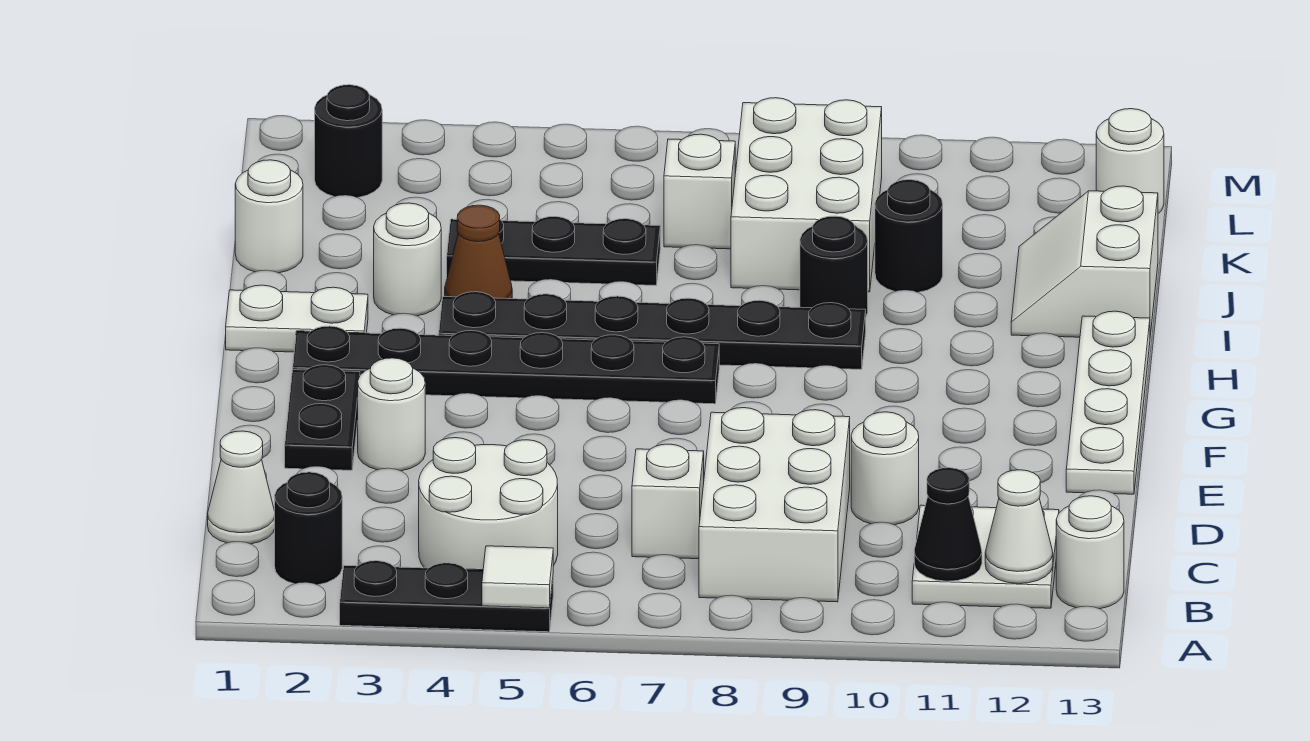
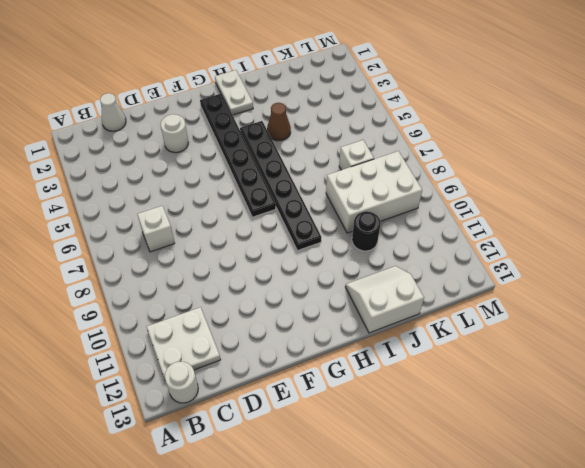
none -> black 1x3 plate [340,561,553,632]
none -> black 1x1 round brick [275,472,342,585]
none -> white 2x2 round brick [419,438,558,570]

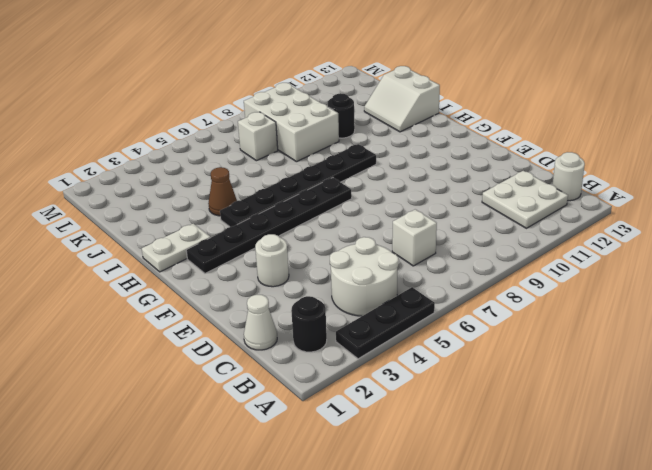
none -> white 2x3 brick [699,408,850,602]
none -> white 1x1 round brick [851,412,919,525]
none -> black 1x2 plate [285,365,360,470]

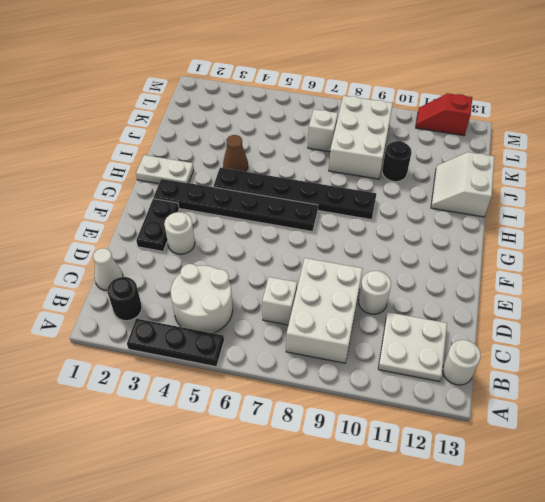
red 1x2 slope [416,93,472,136] -> none
none -> white 1x4 plate [1066,311,1150,494]
none -> white 1x1 round brick [374,203,441,316]
none -> black 1x1 round brick [800,216,868,315]

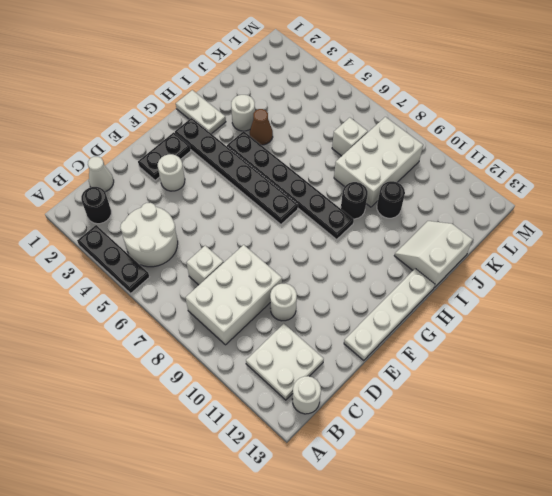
none -> white 1x1 round brick [235,160,303,273]
none -> black 1x3 plate [447,216,660,285]
none -> black 1x1 round brick [315,85,382,198]

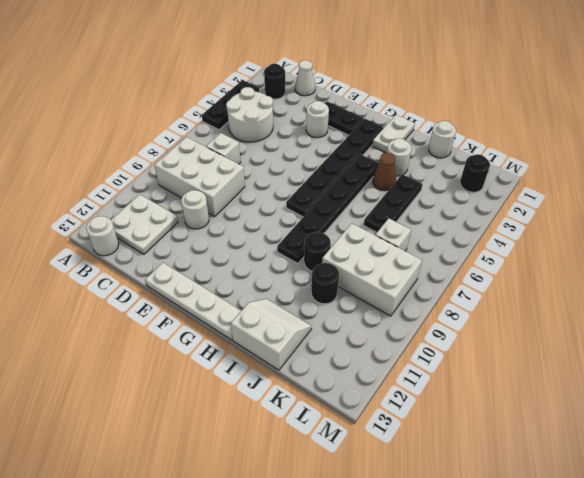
none -> white 1x1 round brick [1096,109,1164,213]
none -> white 1x1 tile [482,546,553,608]
none -> black 1x1 cone [914,468,982,581]

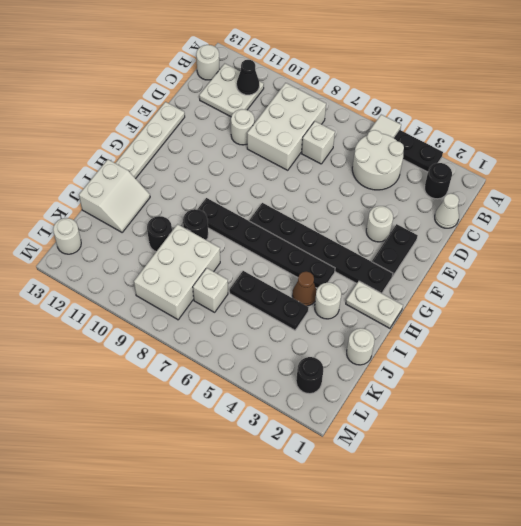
none -> white 1x1 cone [985,470,1053,583]

